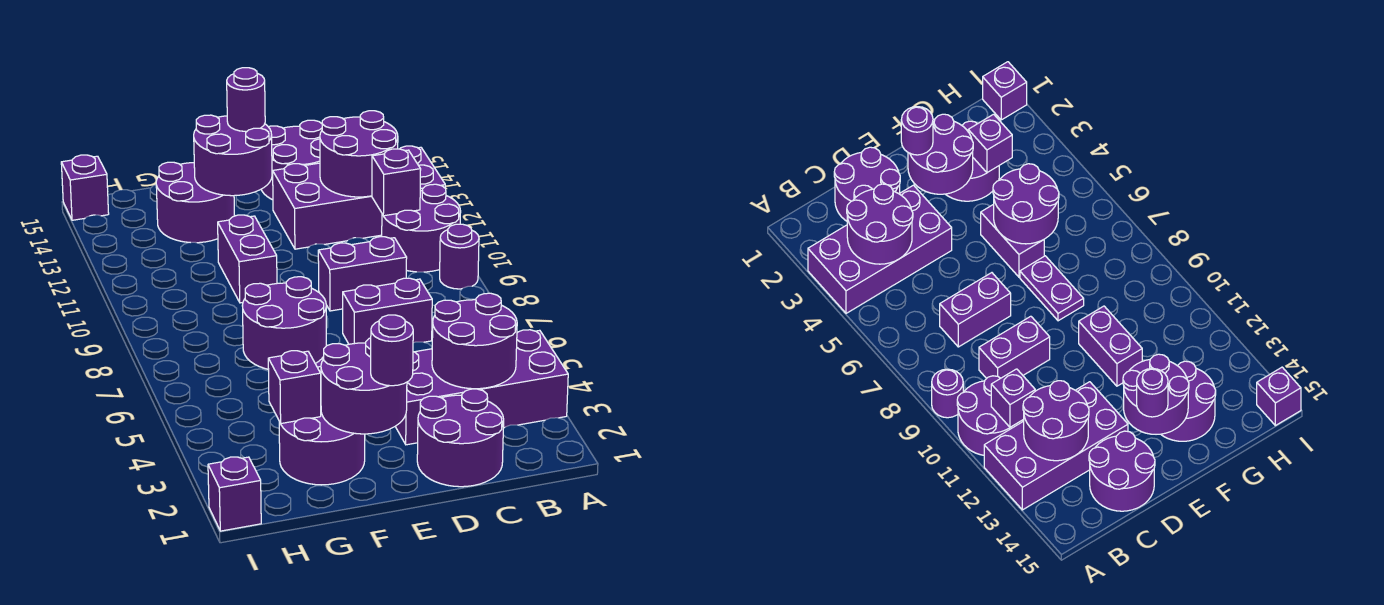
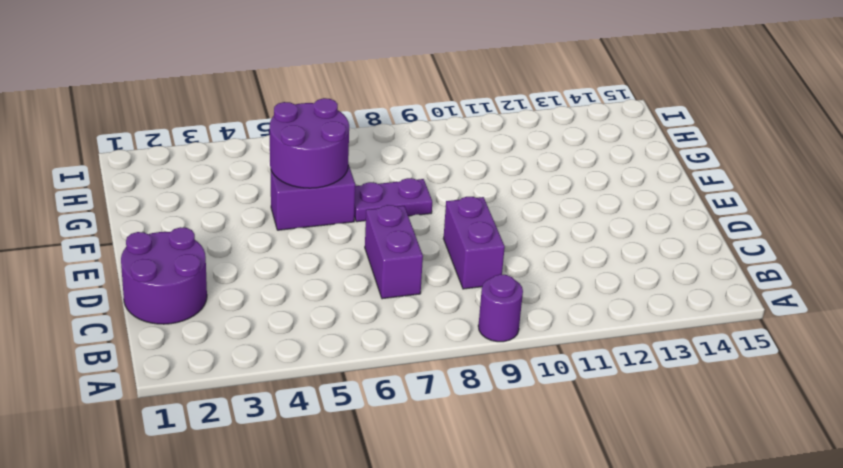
none -> purple 2x4 brick [395,330,568,445]
none -> purple 2x2 round brick [382,184,461,272]
none -> purple 2x4 brick [273,146,445,249]

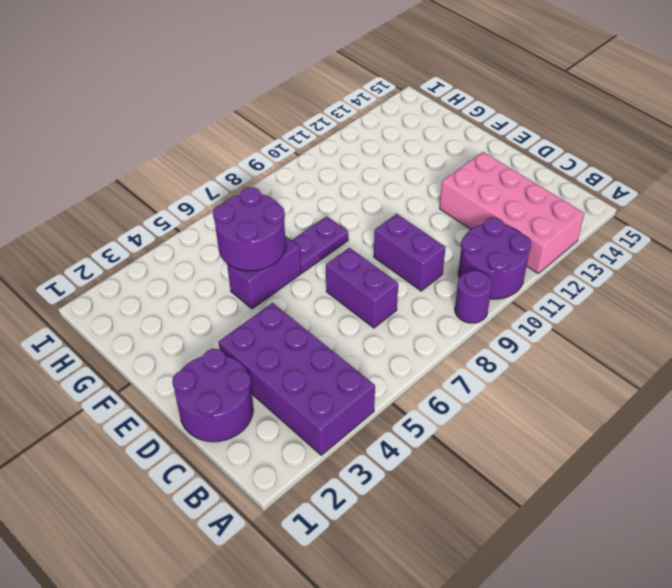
pink 2x4 brick [440,152,584,273] -> purple 2x4 brick [273,146,445,249]
none -> purple 2x2 round brick [261,120,322,200]
none -> purple 2x2 round brick [279,413,365,485]
none -> purple 1x2 brick [218,215,277,303]

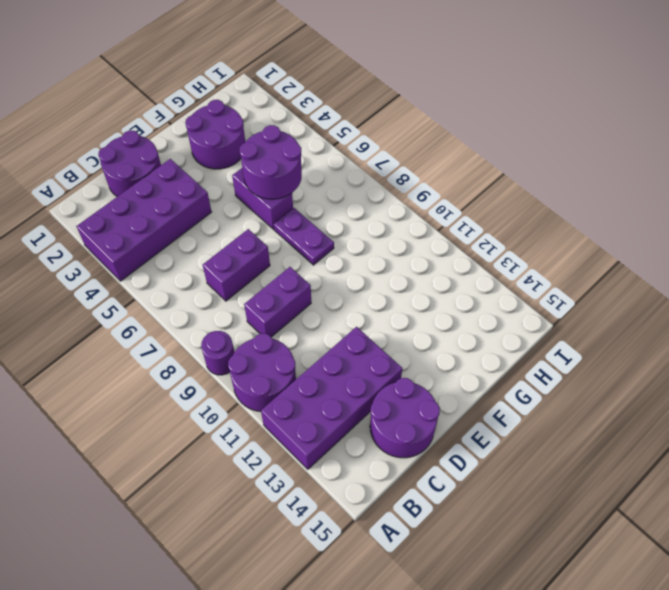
none -> purple 1x2 brick [218,215,277,303]
none -> purple 2x2 round brick [156,162,235,243]
none -> purple 1x1 brick [208,457,261,531]

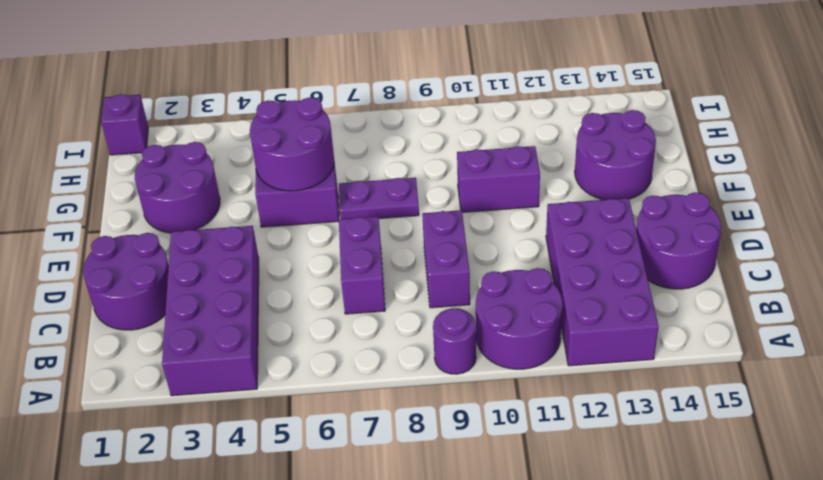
none -> purple 1x1 brick [61,155,109,220]
none -> purple 2x2 round brick [432,293,517,389]
none -> purple 1x1 brick [372,149,421,216]

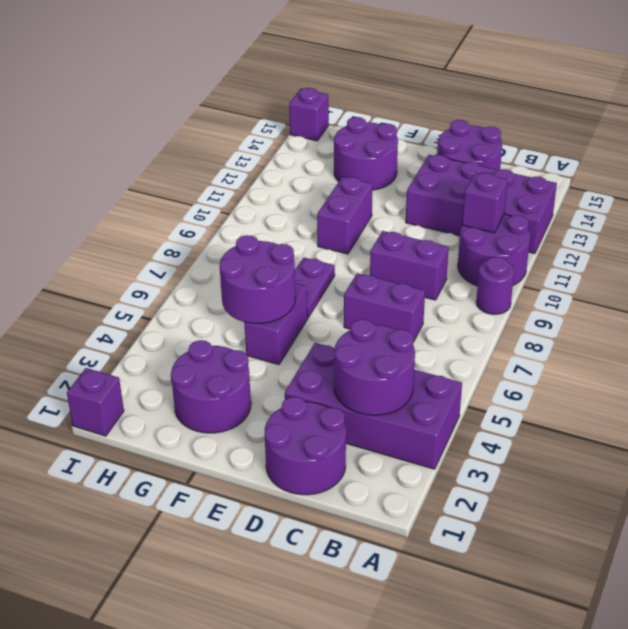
none -> purple 2x2 round brick [320,111,398,197]
none -> purple 2x2 round brick [321,338,407,434]
none -> purple 2x2 round brick [194,115,272,196]

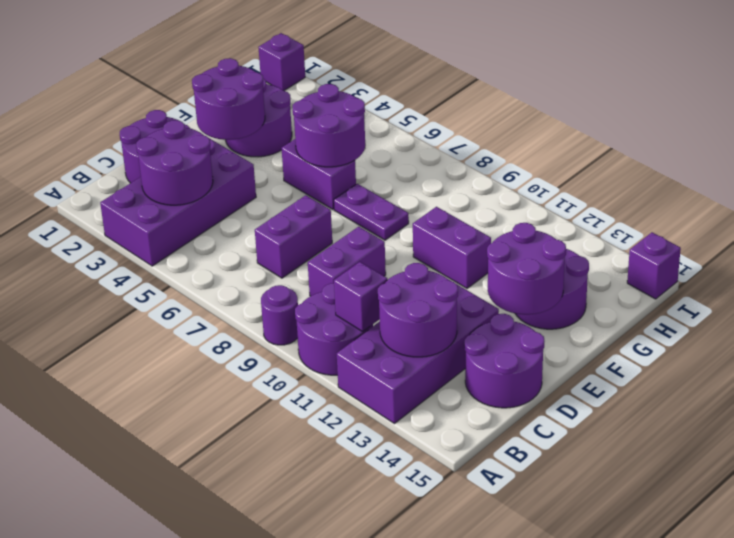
none -> purple 1x1 brick [268,351,321,423]
none -> purple 1x1 round brick [371,315,413,386]
none -> purple 1x1 round brick [227,68,265,131]

